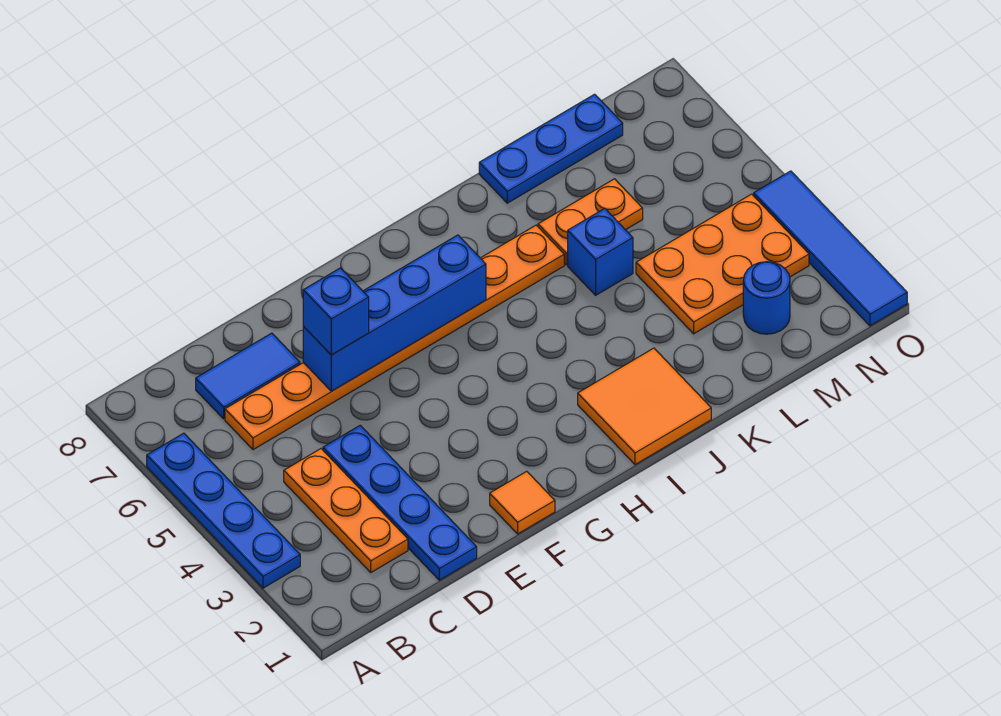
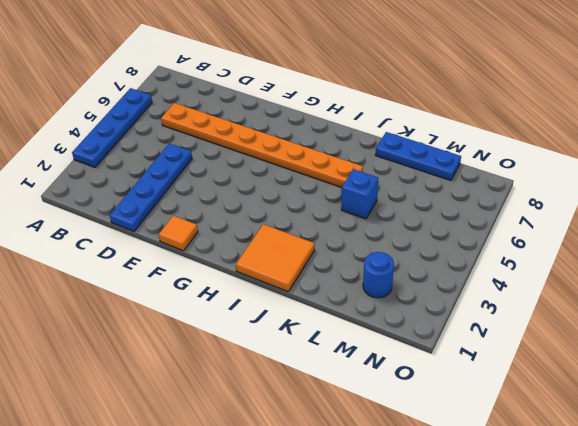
none -> orange 1x3 plate [284,449,408,572]
none -> blue 1x2 tile [196,333,300,419]
none -> orange 1x2 plate [538,179,643,265]

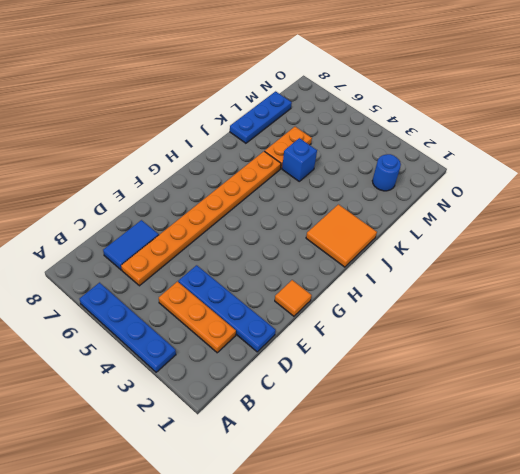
none -> orange 2x3 plate [636,194,809,334]
none -> blue 1x4 tile [754,171,907,326]
none -> blue 1x4 brick [303,235,486,391]

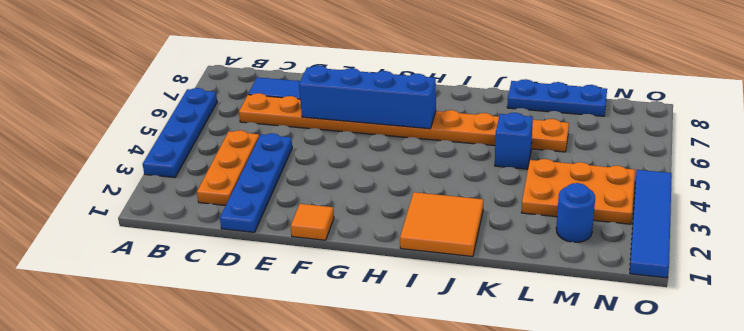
none -> blue 1x1 brick [303,268,369,355]

